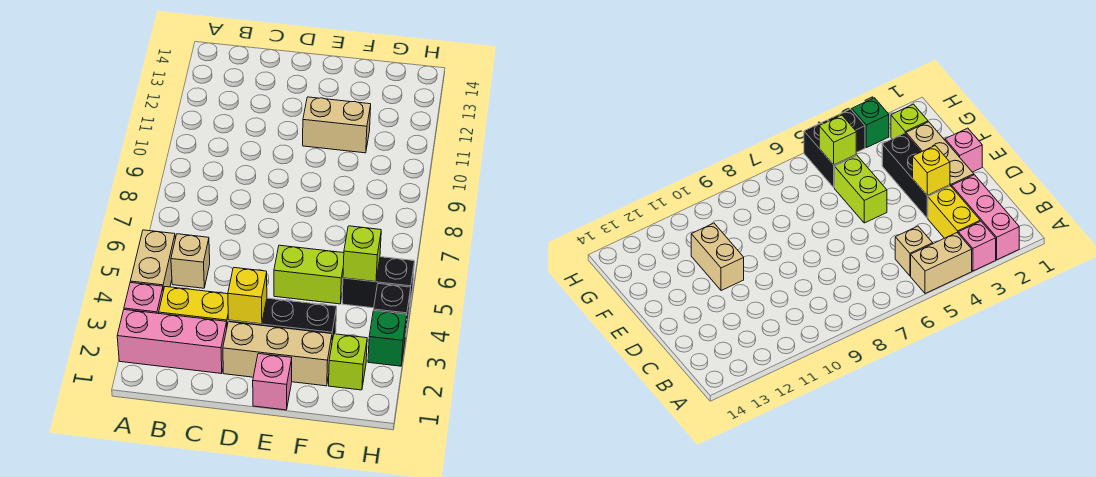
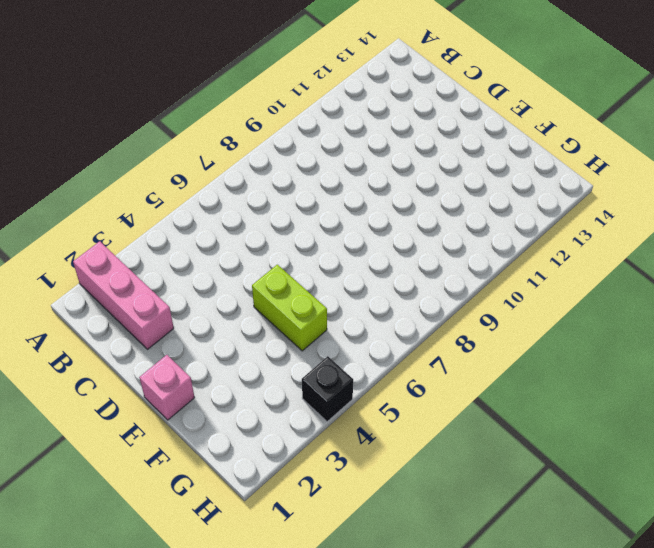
none -> pink 1x1 brick [124,282,163,313]
none -> tan 1x2 brick [130,230,175,291]
none -> yellow 1x2 brick [159,287,229,325]

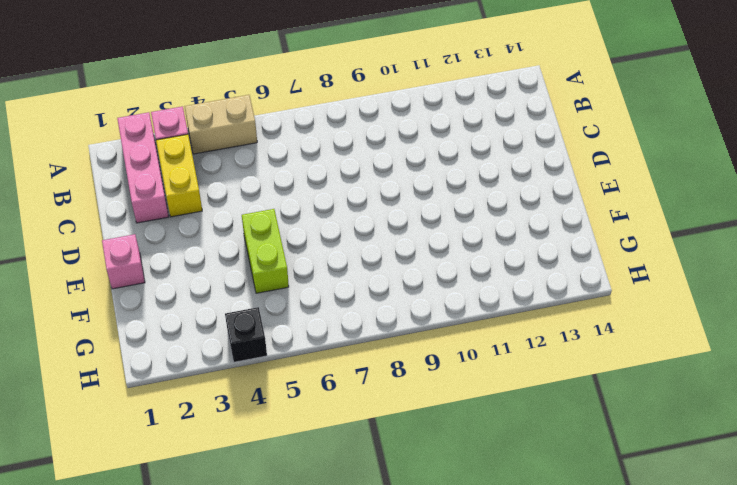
none -> tan 1x1 brick [171,234,210,288]
none -> tan 1x3 brick [223,322,332,386]
none -> black 1x3 brick [229,298,337,341]

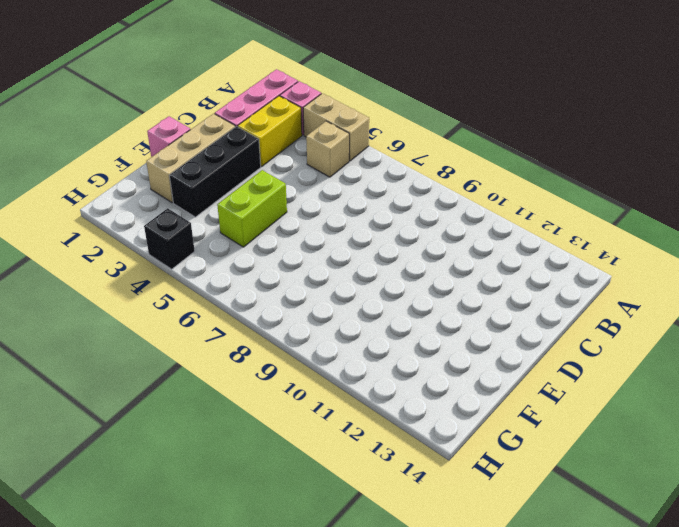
none -> tan 1x2 brick [303,97,371,153]
none -> lime 1x1 brick [329,334,367,390]
none -> black 1x2 brick [342,257,414,309]

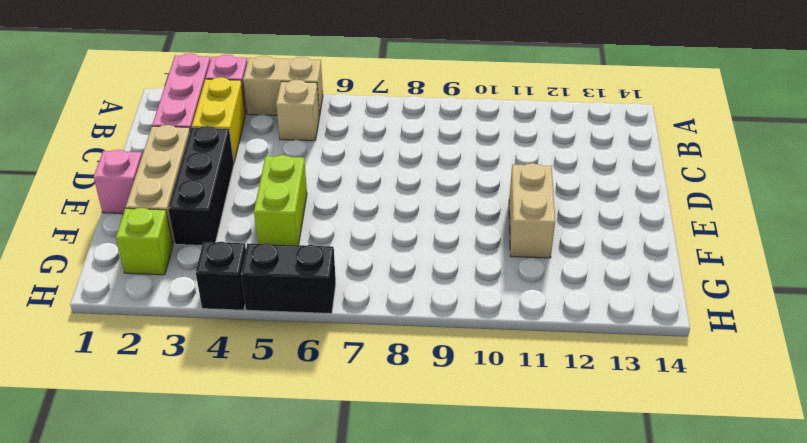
black 1x2 brick [241,243,336,314] -> black 1x2 brick turned to [342,257,414,309]
none -> green 1x1 brick [368,310,407,366]
none -> yellow 1x1 brick [228,268,267,324]
none -> lime 1x1 brick [343,226,381,282]

